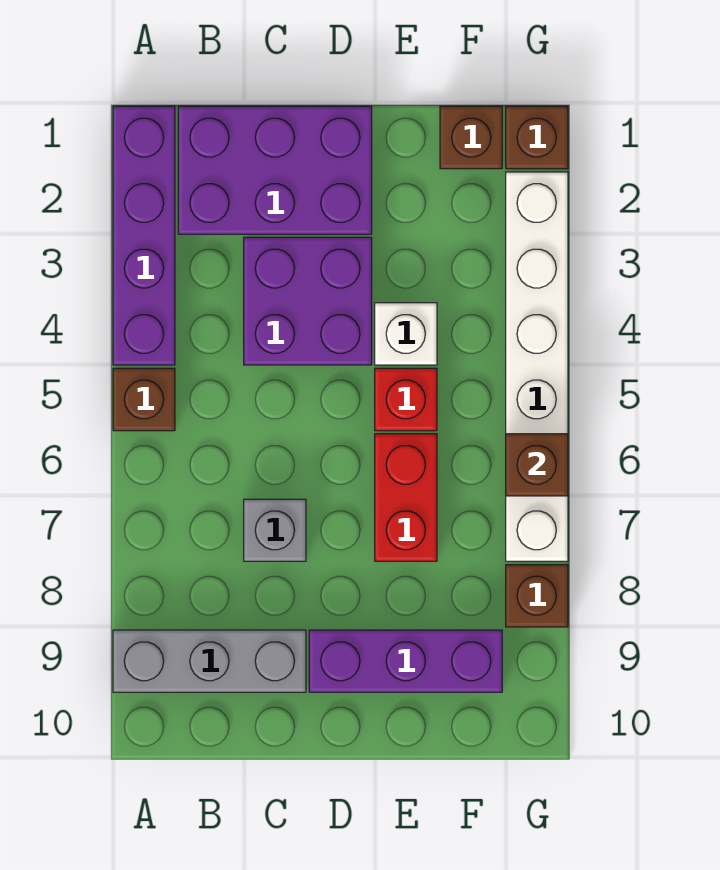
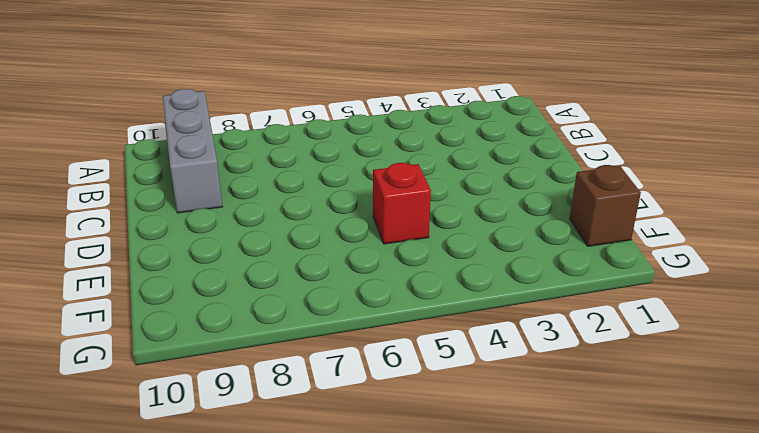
none -> purple 1x4 brick [113,106,175,365]
none -> brown 1x1 brick [113,368,175,431]
none -> purple 2x3 brick [178,106,372,234]

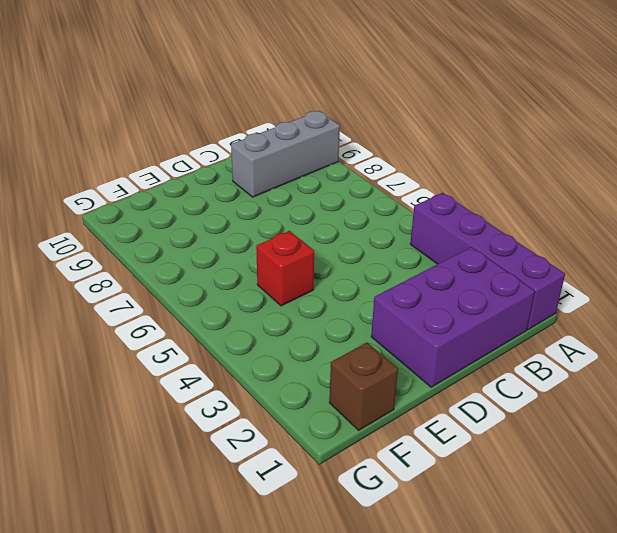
none -> brown 1x1 brick [113,368,175,431]
none -> purple 2x2 brick [244,237,372,365]
none -> grey 1x1 brick [244,499,306,561]

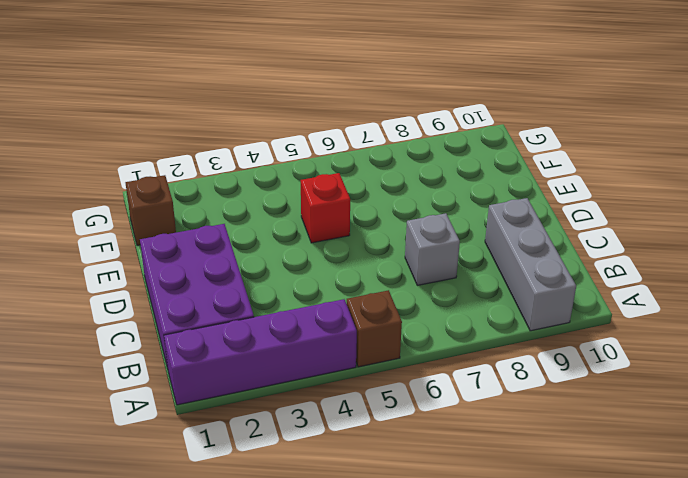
none -> purple 2x2 brick [244,237,372,365]
none -> purple 1x3 brick [309,630,502,692]
none -> white 1x1 brick [375,303,437,365]

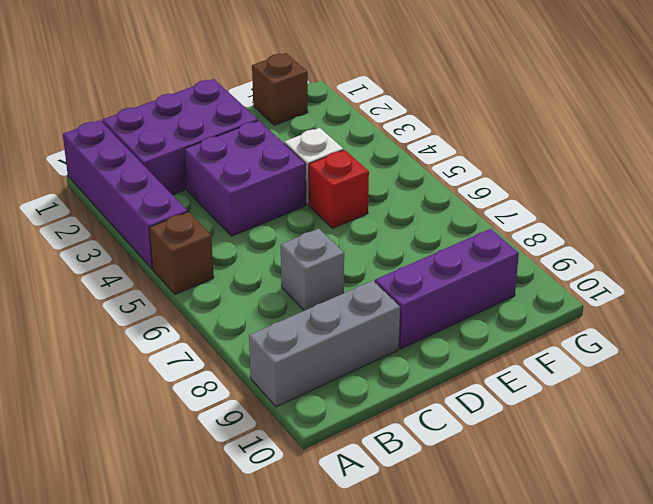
none -> red 1x2 brick [375,434,437,561]
none -> brown 1x1 brick [506,106,568,169]
none -> white 1x6 brick [506,172,568,561]

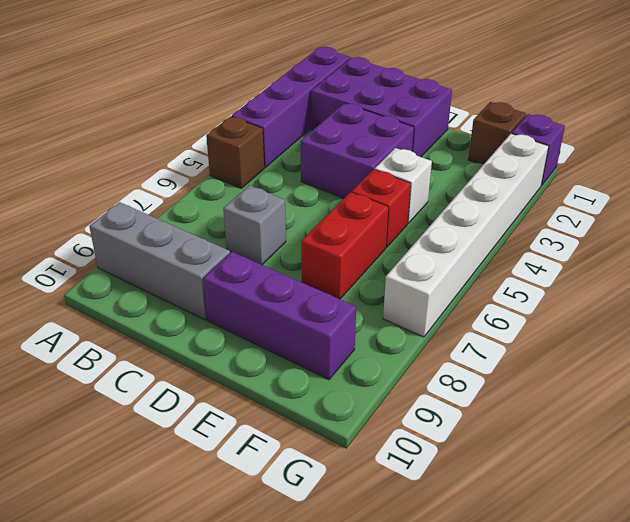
purple 1x1 brick [512,114,565,186] -> brown 1x1 brick [506,106,568,169]
none -> brown 1x1 brick [506,565,568,627]
none -> brown 1x1 brick [506,434,568,496]

